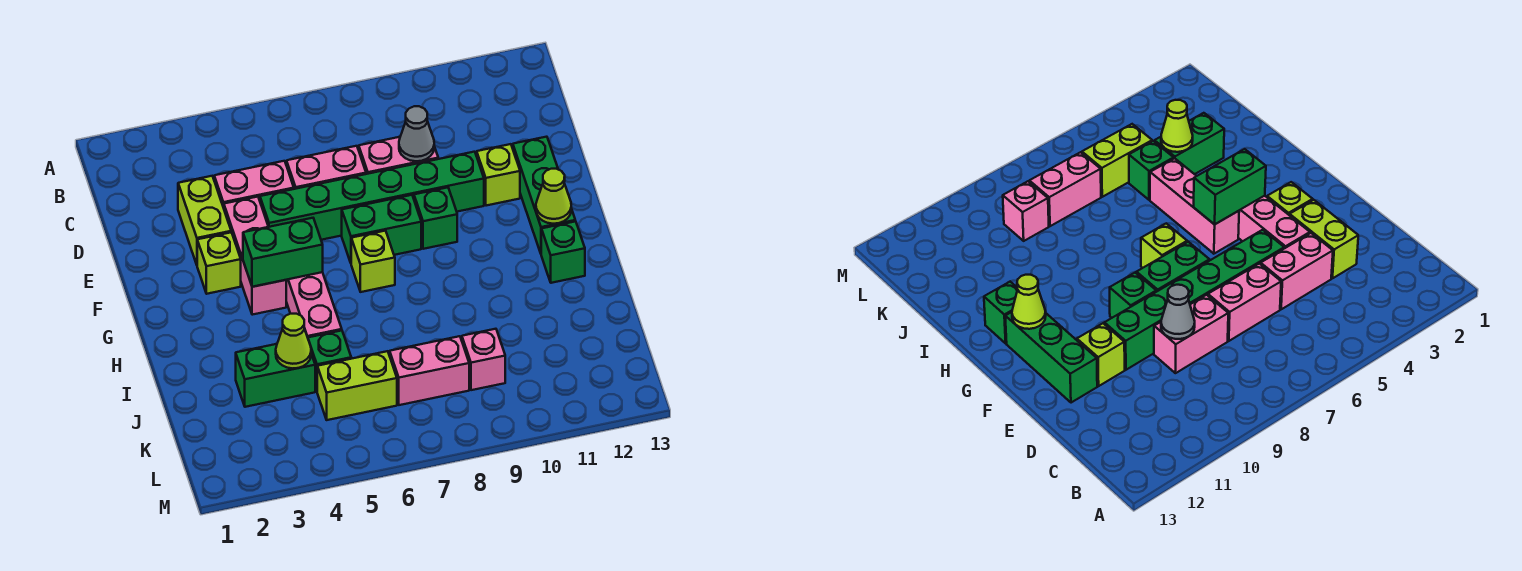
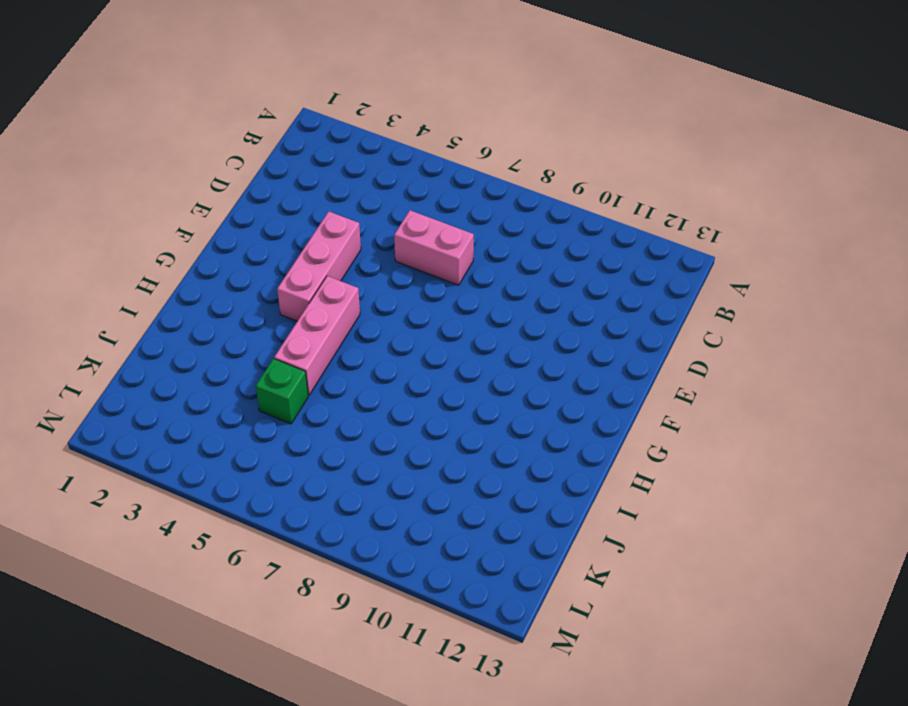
none -> lime 1x2 brick [178,176,231,265]
none -> pink 1x2 brick [214,161,294,208]
none -> pink 1x2 brick [359,137,438,174]

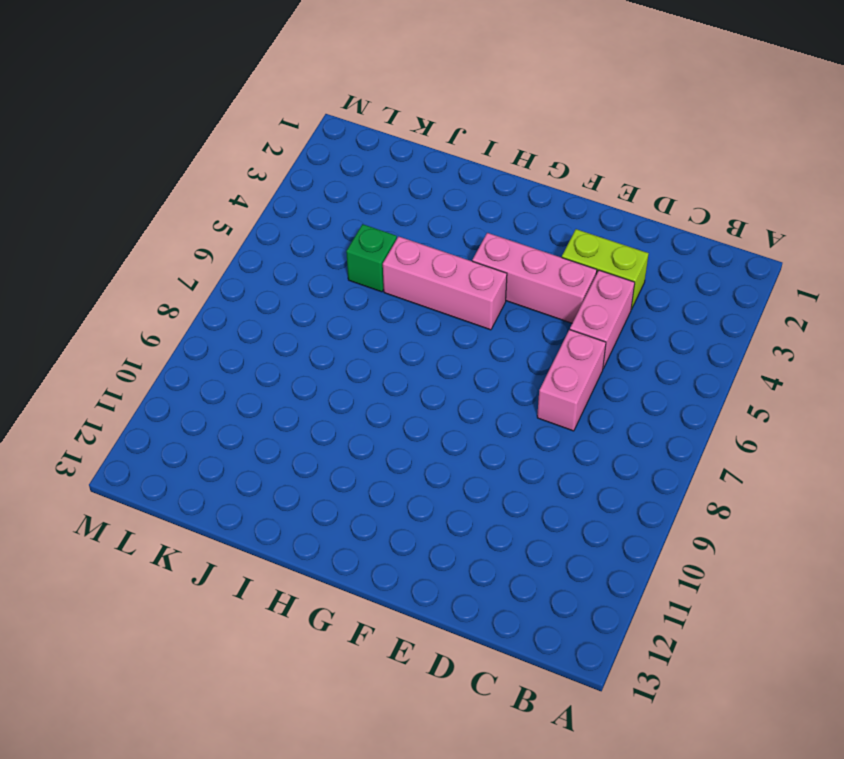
none -> pink 1x2 brick [359,137,438,174]
none -> green 1x6 brick [260,152,484,240]
none -> lime 1x1 brick [477,144,520,206]

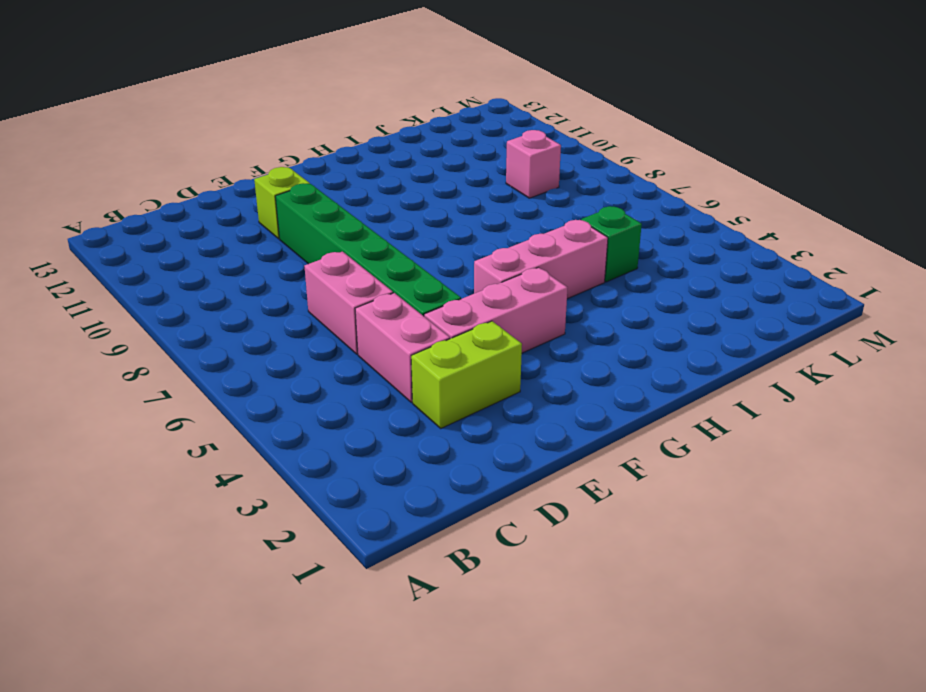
none -> pink 1x2 brick [359,137,438,174]
none -> green 1x3 brick [513,137,575,253]
none -> lime 1x1 brick [197,232,241,294]

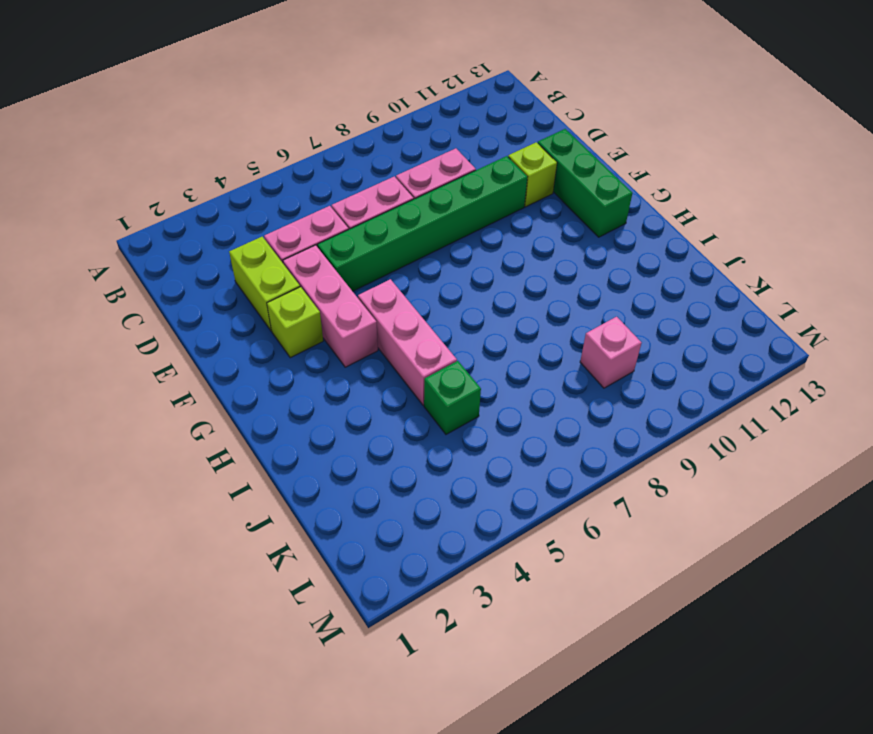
none -> green 1x2 brick [342,195,421,263]
none -> green 1x1 brick [414,187,457,249]
none -> lime 1x1 brick [351,231,395,292]

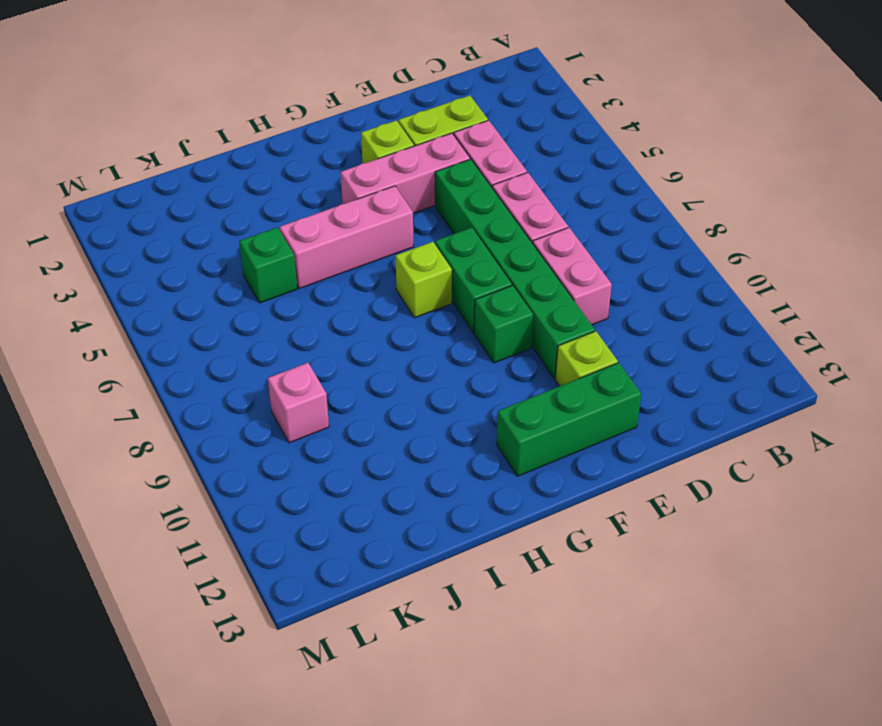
none -> green 1x1 brick [541,221,585,283]
none -> green 1x2 brick [236,344,315,407]
none -> lime 1x2 brick [317,351,397,420]

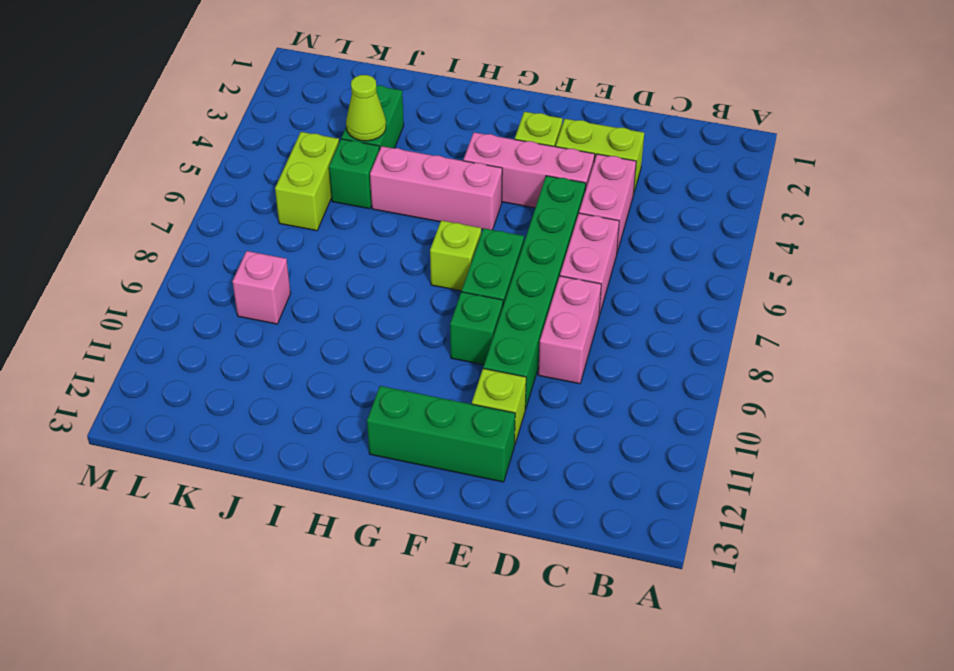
none -> green 1x1 brick [541,221,585,283]
none -> pink 1x2 brick [390,336,469,405]
none -> grey 1x1 cone [399,106,434,161]

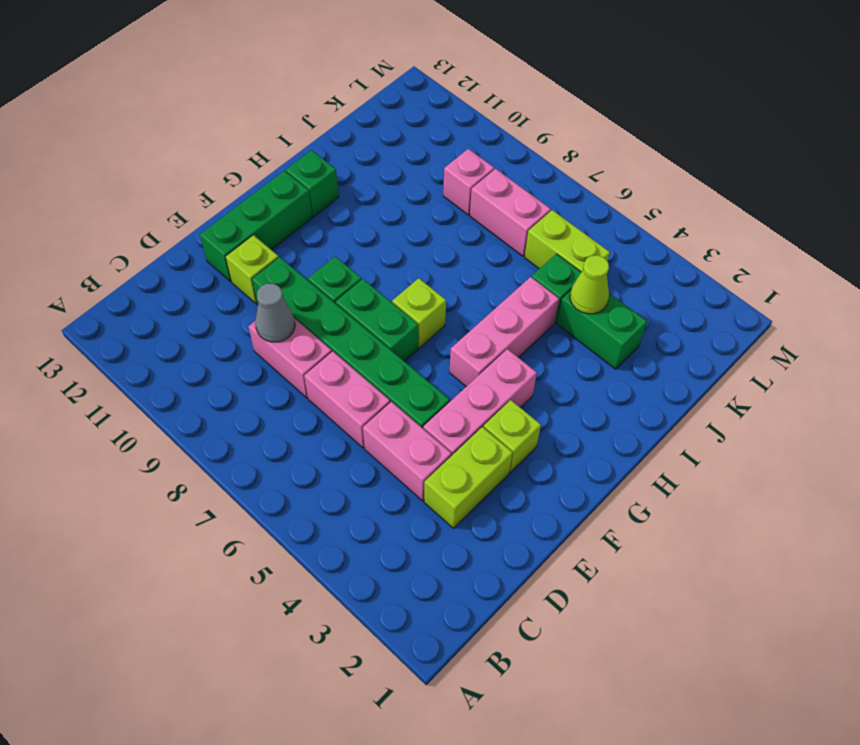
none -> green 1x2 brick [243,218,323,287]
none -> lime 1x1 cone [536,169,571,224]

